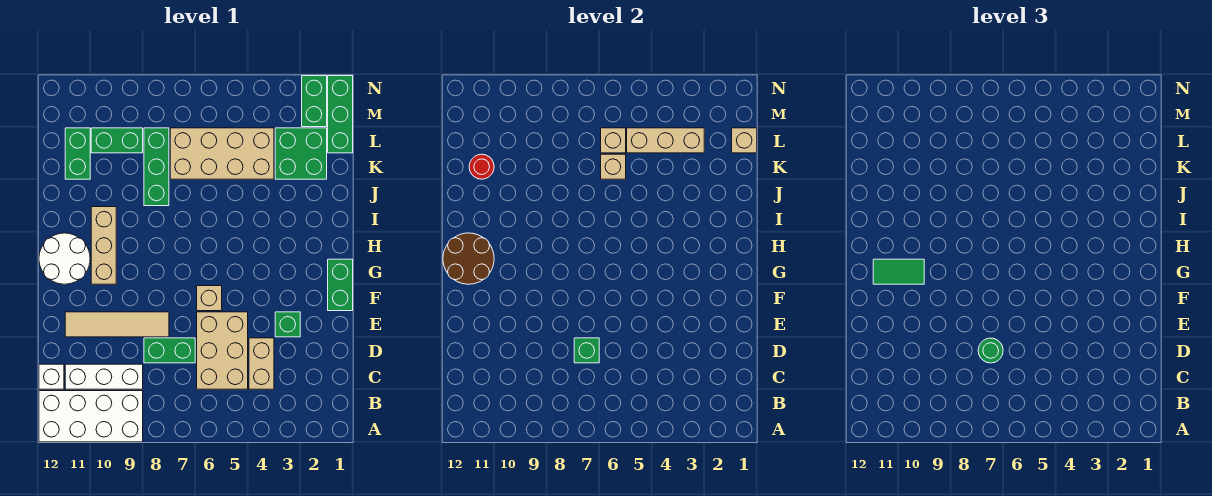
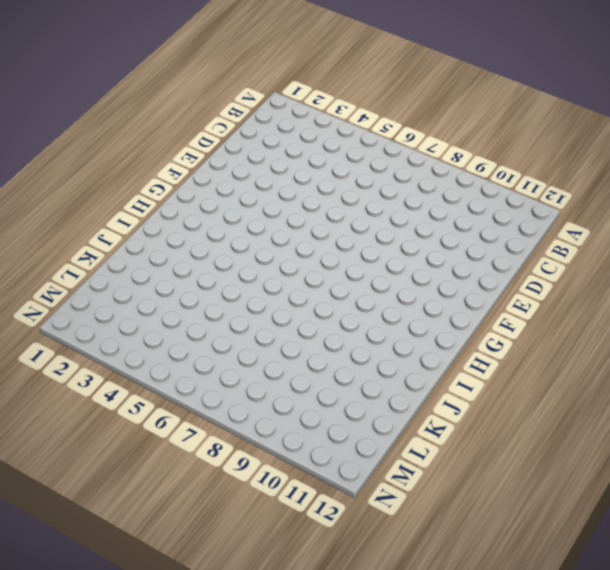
none -> white 2x4 brick [39,391,143,442]
none -> tan 1x2 brick [249,338,274,389]
none -> tan 2x3 brick [197,312,248,389]

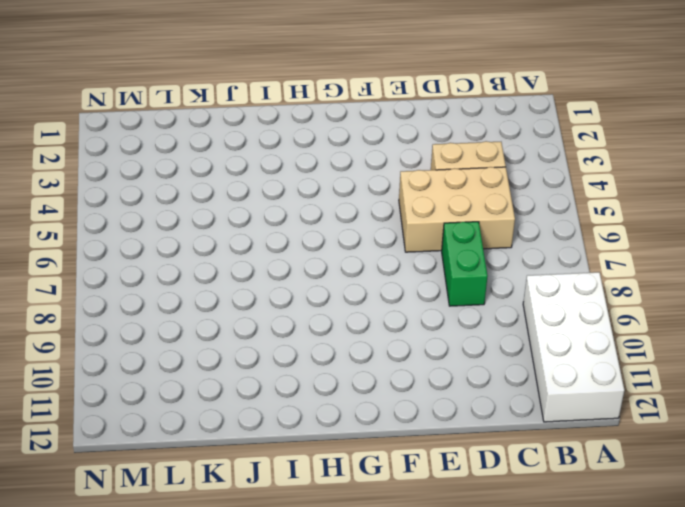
none -> white 1x3 brick [65,364,143,389]
none -> white 1x1 brick [39,364,64,389]
none -> green 1x1 brick [275,312,300,337]

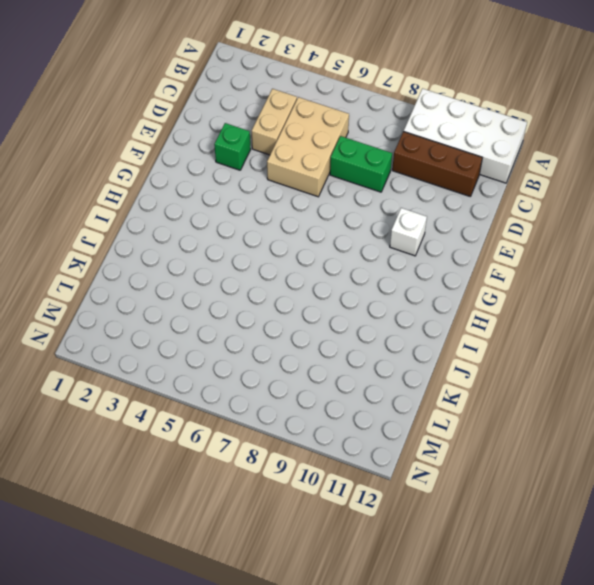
brown 1x3 brick [392,131,482,196] -> white 1x3 brick [65,364,143,389]
white 1x1 brick [390,208,427,256] -> white 1x1 brick moved to [39,364,64,389]
none -> tan 1x4 tile [65,312,169,337]
none -> green 1x2 brick [328,259,353,311]
none -> tan 1x1 brick [197,286,222,311]

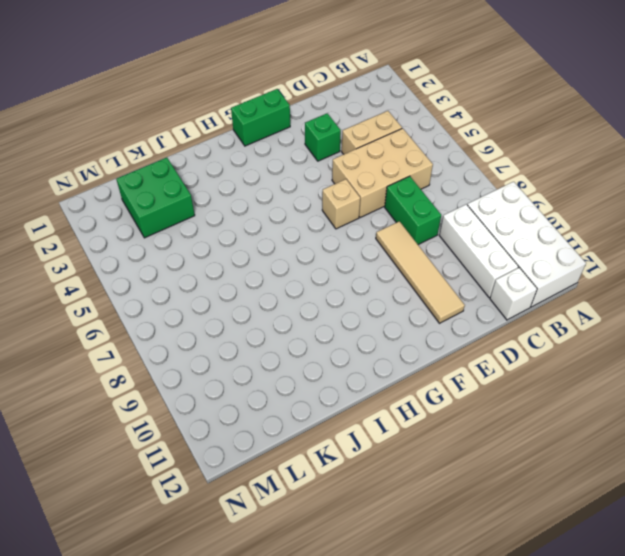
none -> tan 1x3 brick [91,207,116,284]
none -> white 2x2 round brick [39,233,90,284]
none -> green 1x3 brick [144,128,169,206]

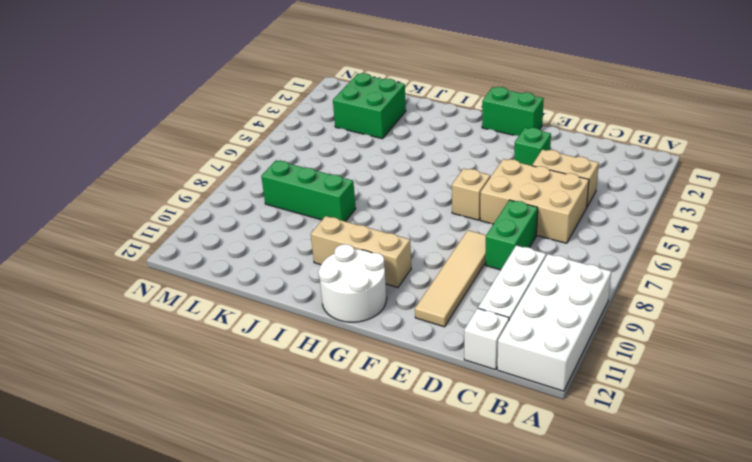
none -> tan 2x4 brick [170,128,274,179]
none -> green 1x2 brick [65,128,90,179]
none -> green 1x3 brick [328,76,353,153]

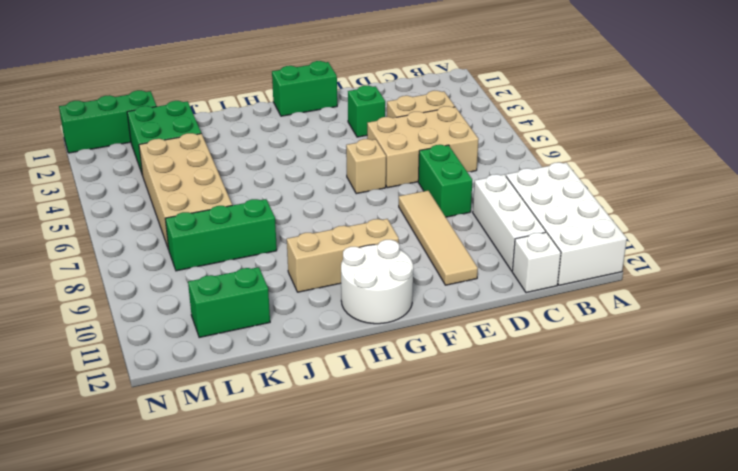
none -> green 1x2 brick [91,128,143,153]
none -> green 1x2 brick [302,76,327,127]
none -> green 1x1 brick [574,338,599,363]

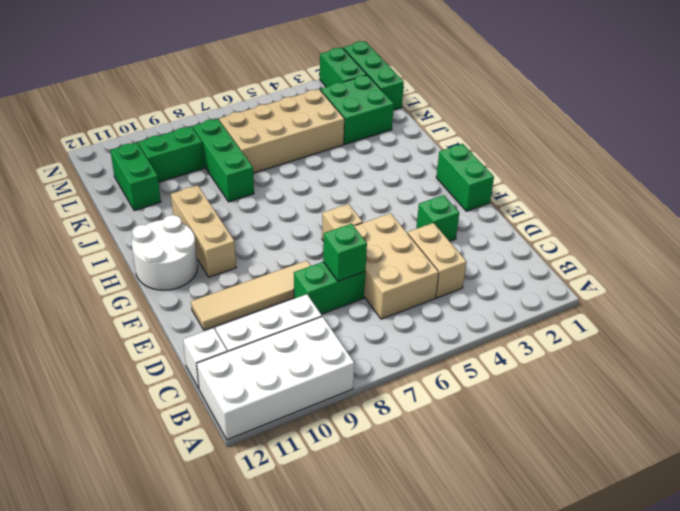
none -> brown 2x2 round brick [443,233,494,284]
none -> tan 1x1 brick [601,154,626,179]
none -> red 1x1 round brick [469,154,494,179]

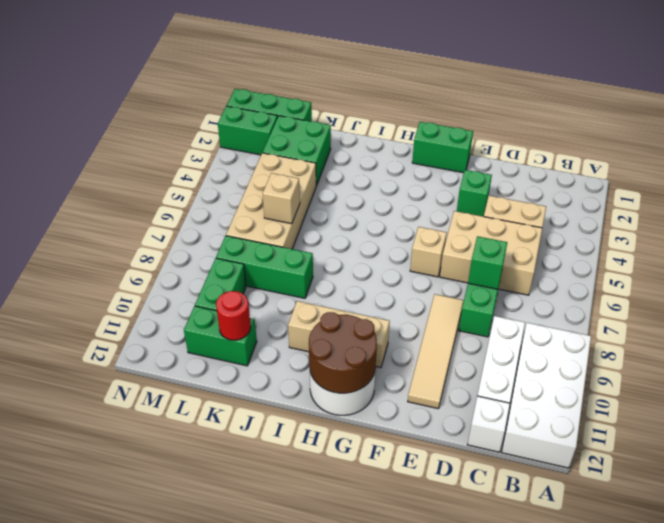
none -> tan 1x1 brick [732,128,757,153]
none -> tan 1x3 brick [627,128,704,153]
none -> tan 1x1 brick [601,128,626,153]

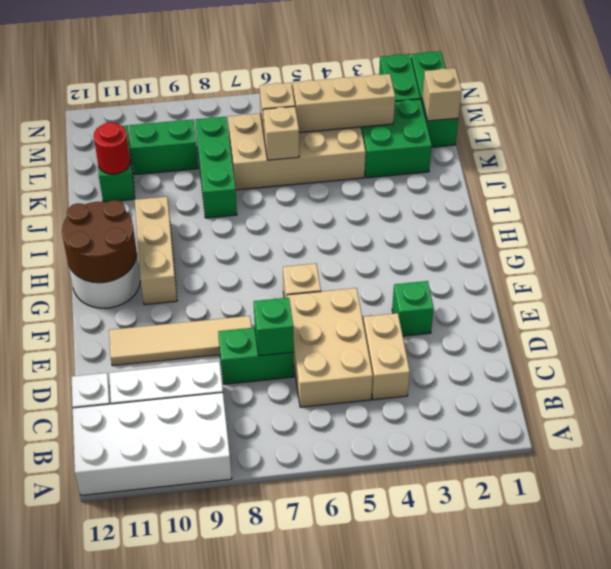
none -> green 1x2 brick [328,259,353,311]
none -> green 1x1 round brick [978,338,1003,363]
none -> green 1x2 tile [873,259,924,284]

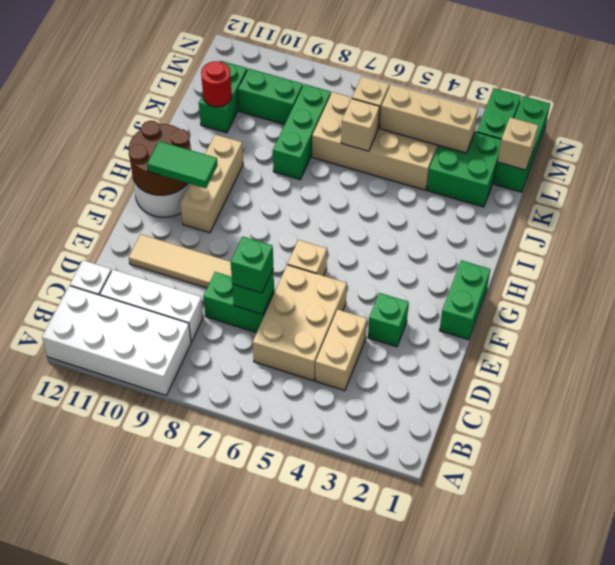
green 1x1 brick [231,237,273,293] -> green 1x1 round brick [978,338,1003,363]

